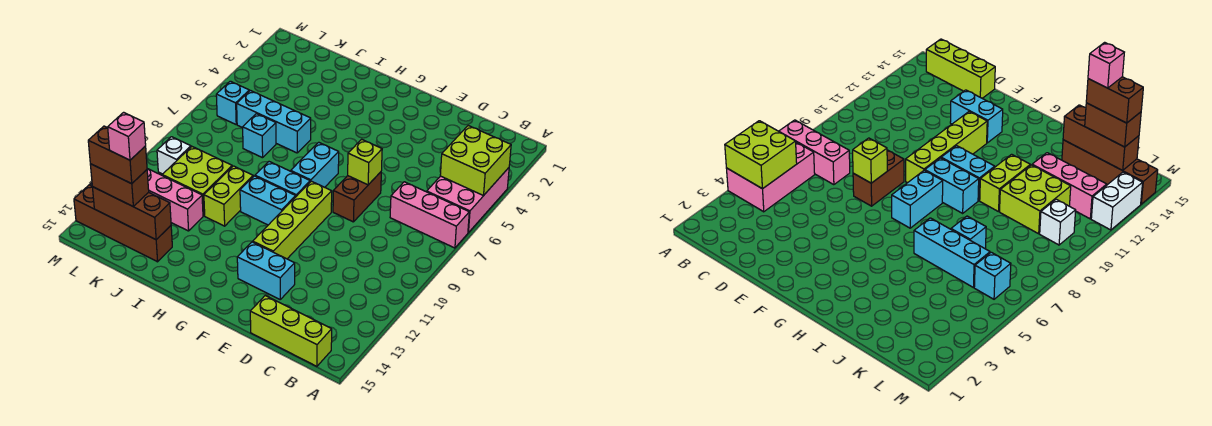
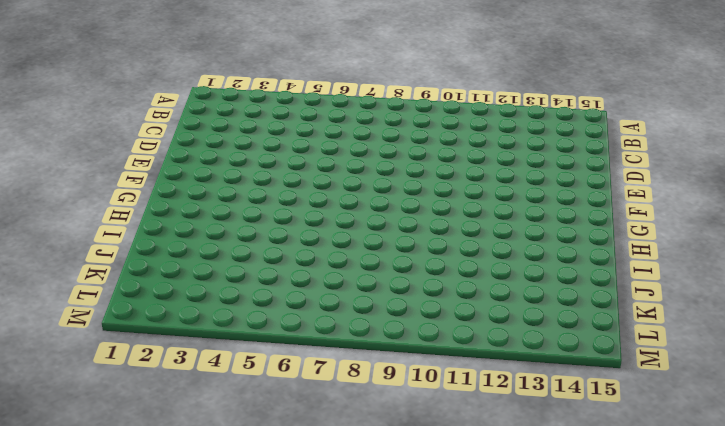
none -> pink 2x3 brick [427,168,509,233]
none -> pink 1x3 brick [390,182,469,248]
none -> lime 1x3 brick [250,296,332,366]

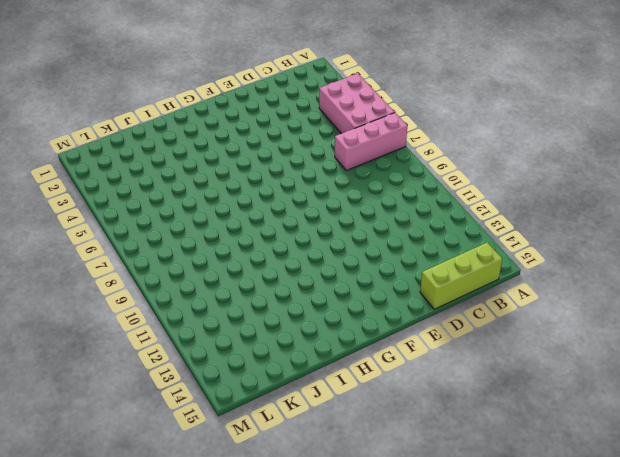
none -> brown 1x2 brick [333,172,381,222]
none -> cyan 1x2 brick [237,242,295,299]
none -> lime 1x4 brick [253,181,332,259]

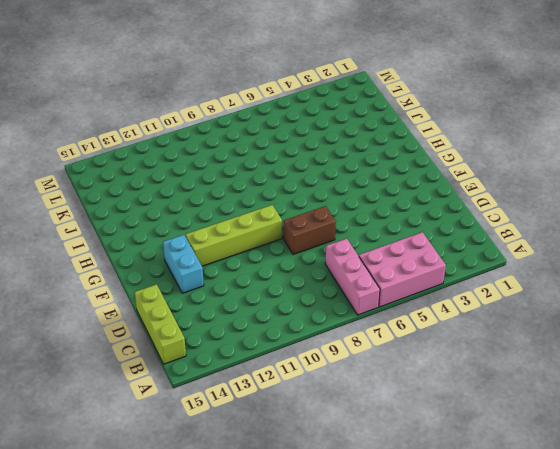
none -> cyan 1x2 brick [291,142,339,187]
none -> cyan 1x2 brick [255,162,310,196]
none -> cyan 1x2 brick [240,176,296,225]

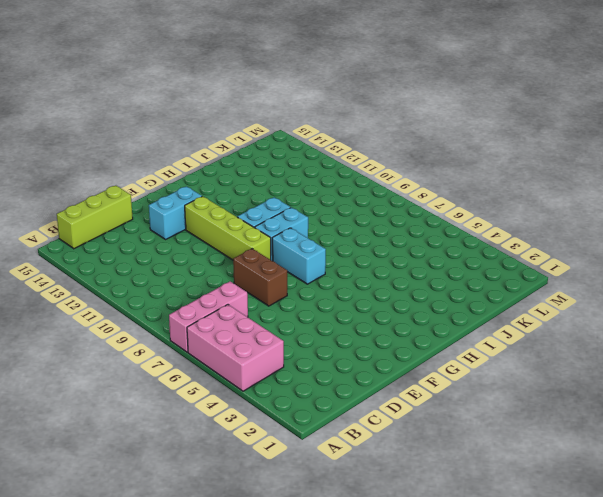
none -> cyan 1x3 brick [237,90,311,153]
none -> lime 1x2 brick [204,166,253,226]
none -> cyan 1x1 brick [243,114,276,158]

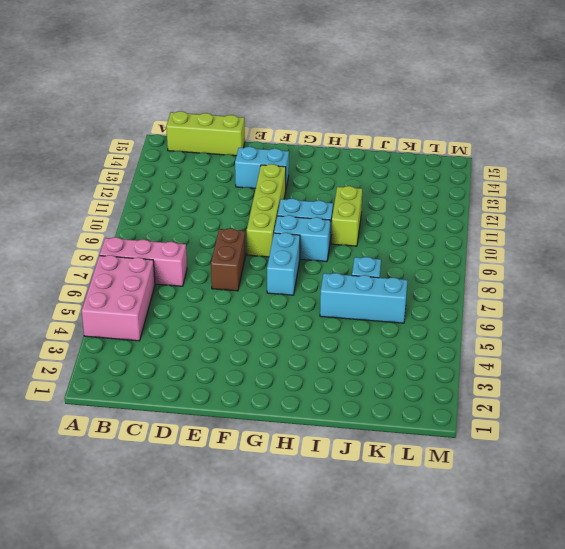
none -> lime 2x2 brick [162,147,232,216]
none -> pink 1x3 brick [147,169,203,231]
none -> brown 1x4 brick [74,185,172,262]

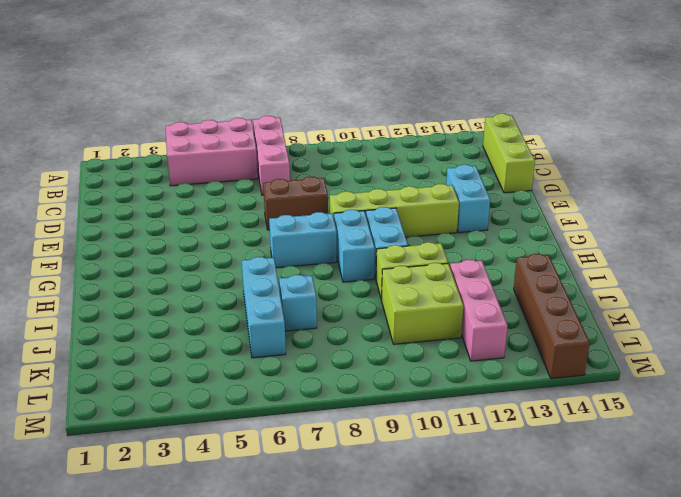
none -> cyan 1x1 brick [216,81,249,124]
none -> white 1x1 brick [157,137,191,174]
none -> white 1x2 brick [1091,172,1143,230]

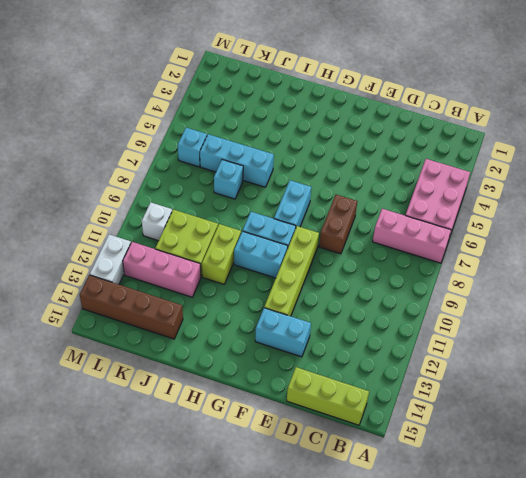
none -> lime 2x2 brick [440,126,511,196]
none -> lime 1x1 brick [348,139,382,185]
none -> brown 1x3 brick [92,187,171,240]

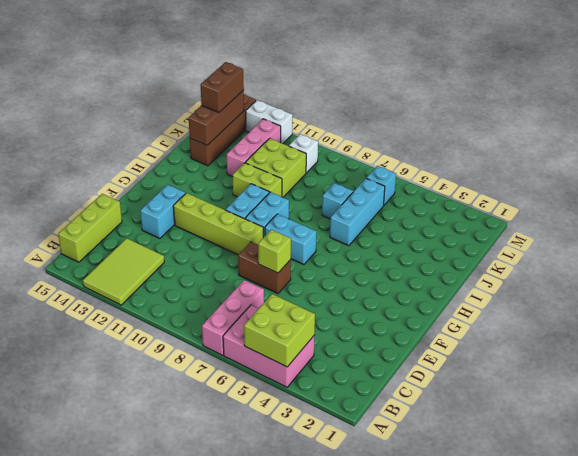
lime 2x3 tile [83,238,164,305] -> none
none -> brown 1x2 brick [88,126,147,184]
none -> pink 1x1 brick [108,112,146,160]

